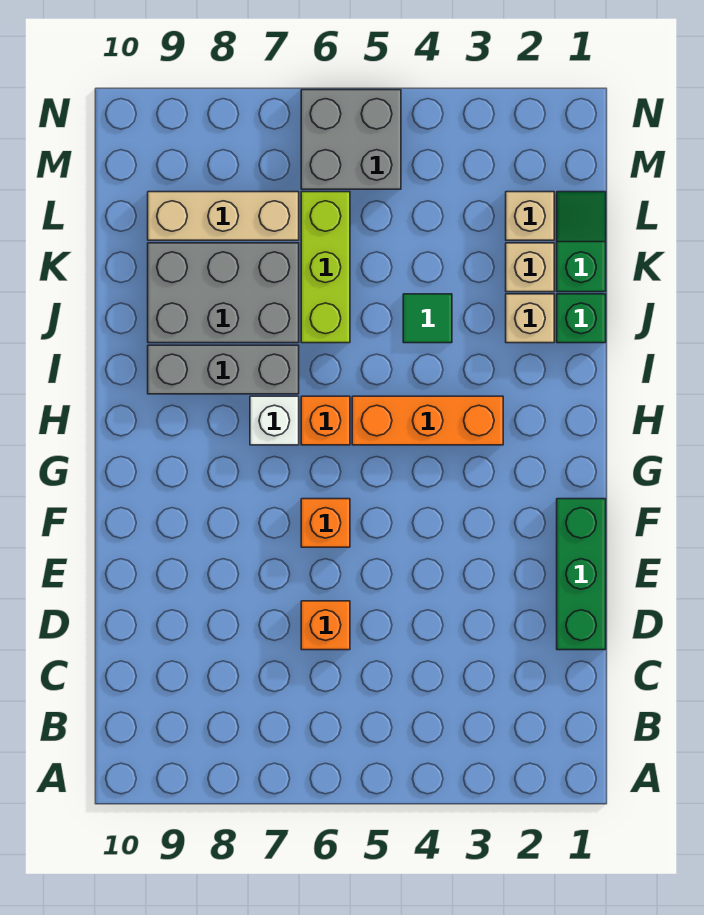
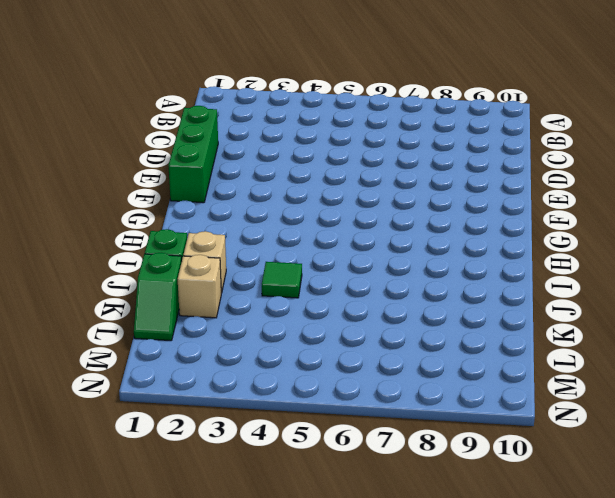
none -> orange 1x1 brick [301,601,350,650]
none -> orange 1x1 brick [301,499,350,547]
none -> orange 1x3 brick [352,396,503,445]

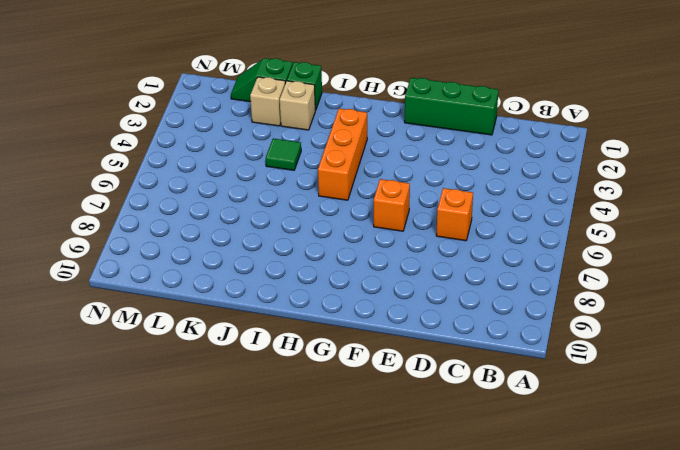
none -> orange 1x1 brick [301,396,350,445]
none -> white 1x1 brick [250,396,299,445]
none -> grey 1x3 brick [148,345,299,394]

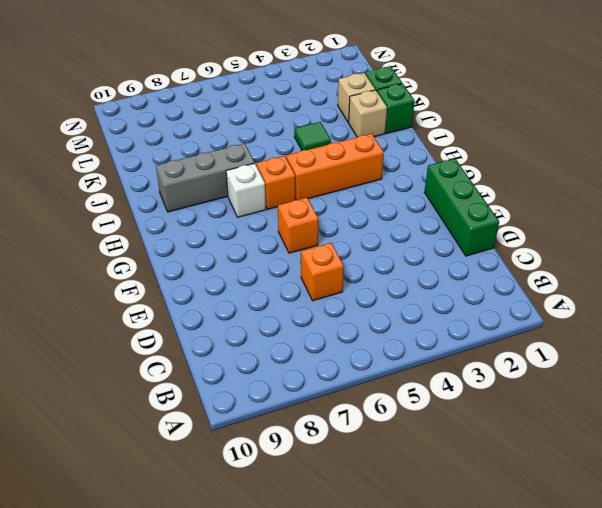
none -> lime 1x3 brick [301,192,350,343]
none -> grey 2x3 brick [148,243,299,343]
none -> tan 1x1 brick [506,192,554,240]

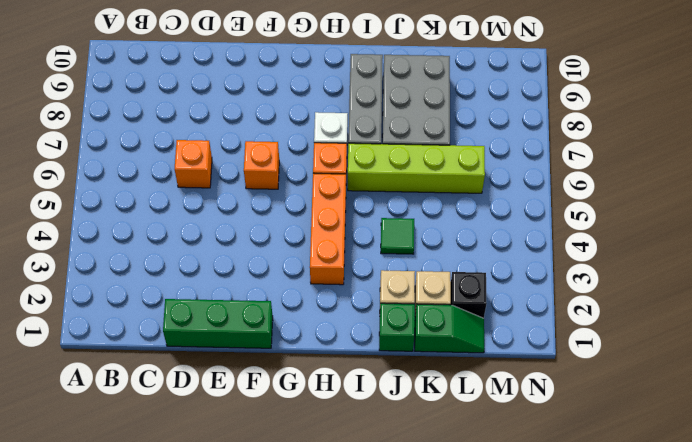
lime 1x4 brick [348,143,485,193] -> lime 1x3 brick [301,192,350,343]
black 1x1 brick [450,272,487,318] -> tan 1x1 brick [506,192,554,240]
none -> tan 1x3 brick [148,192,299,240]
none -> grey 2x2 brick [301,90,401,189]

